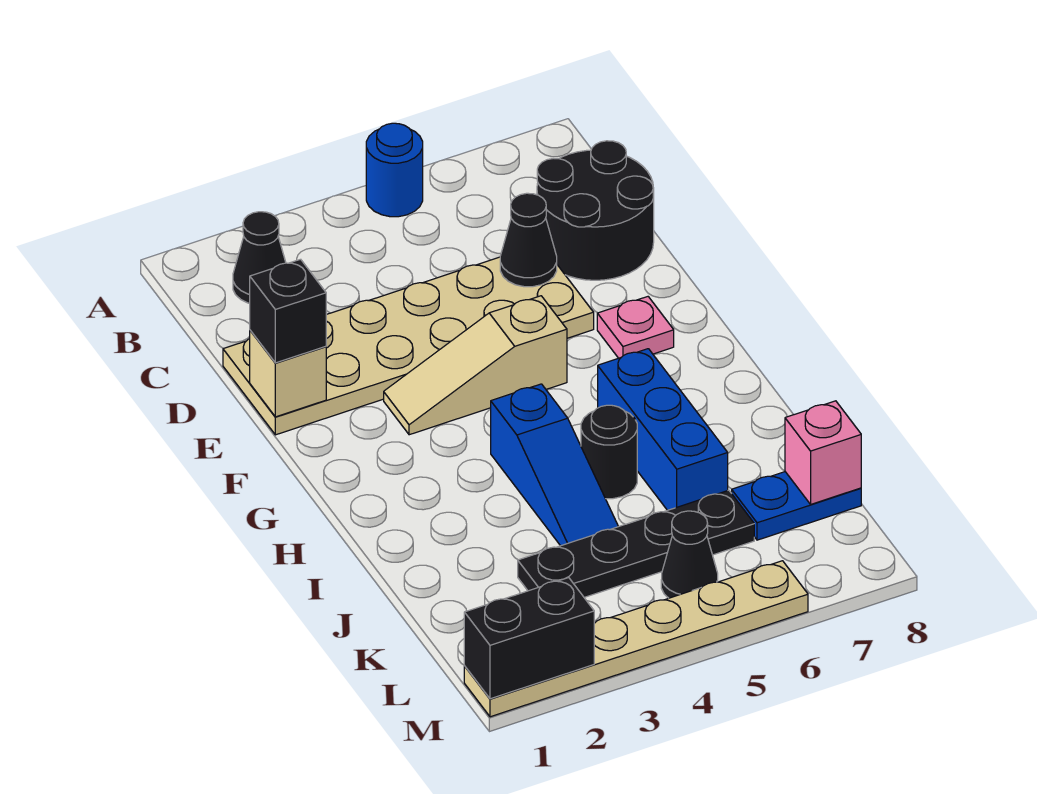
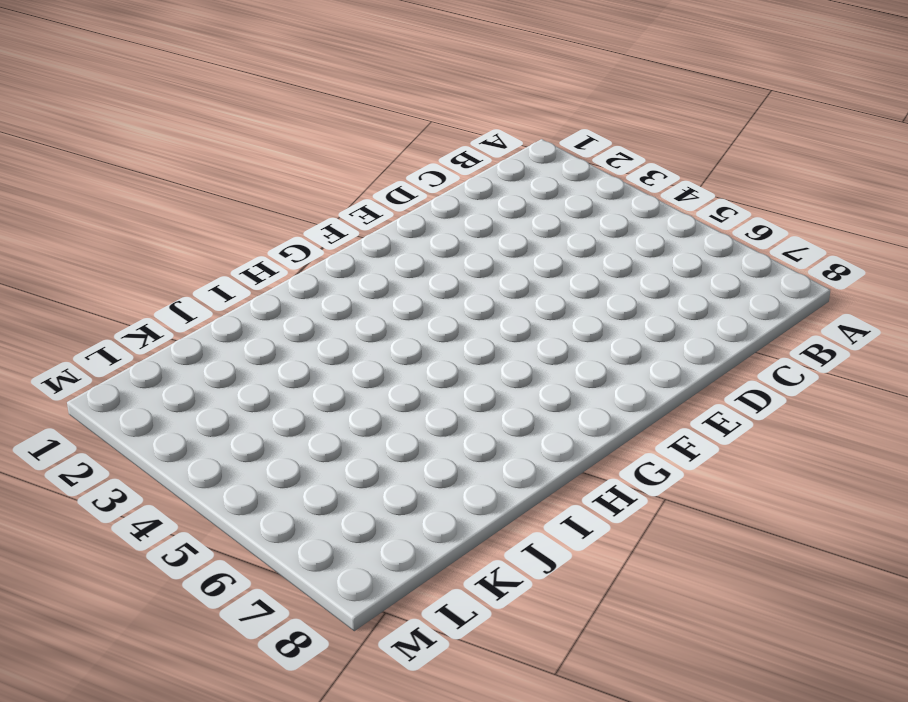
none -> blue 1x1 round brick [366,123,423,217]
none -> black 1x1 cone [233,212,286,303]
none -> black 2x2 round brick [537,141,654,280]

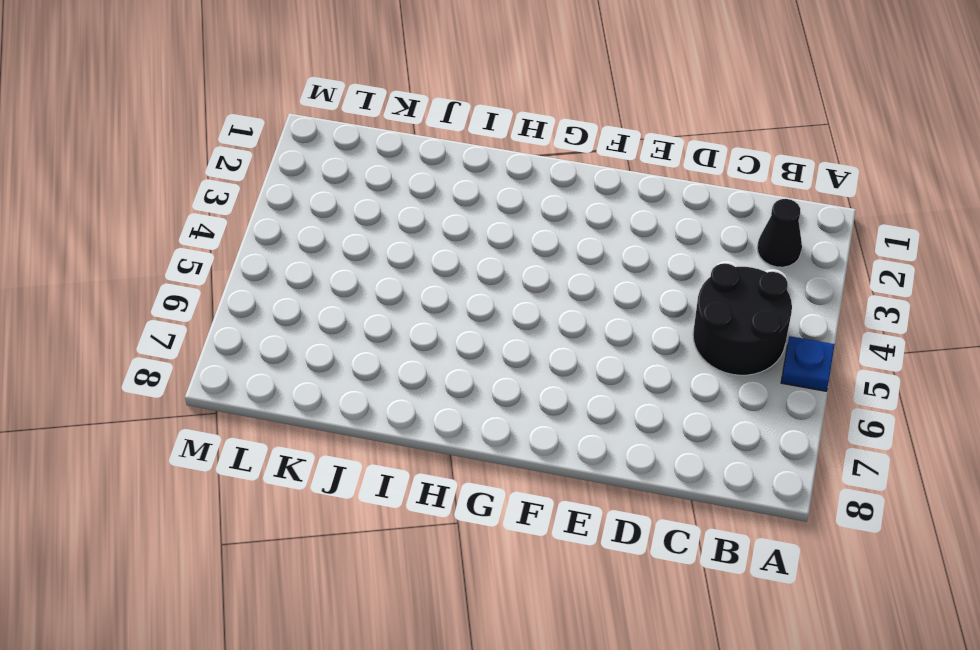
blue 1x1 plate [781,336,835,391] -> blue 1x1 round brick [366,123,423,217]
black 2x2 round brick [693,264,792,375] -> black 2x2 round brick moved to [537,141,654,280]
none -> tan 2x6 plate [223,257,594,435]
none -> tan 1x3 slope [384,296,567,435]
none -> pink 1x1 plate [597,297,674,358]

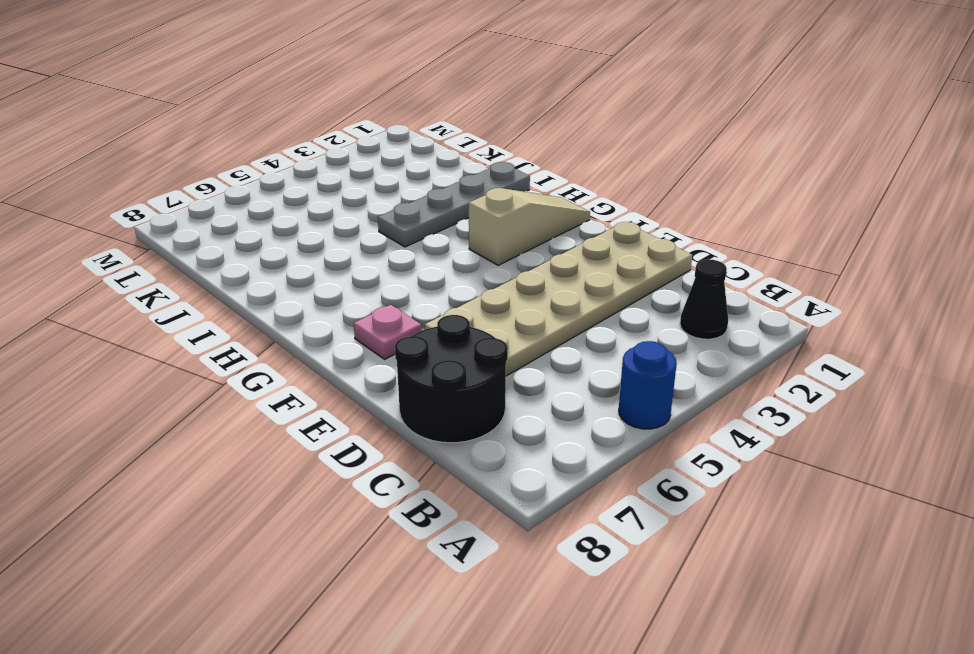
tan 1x3 slope [469,188,590,265] -> tan 1x3 slope moved to [384,296,567,435]
grey 1x4 plate [378,162,530,247] -> blue 1x3 slope [491,384,618,546]
none -> blue 1x3 brick [598,349,728,510]
none -> black 1x1 round brick [581,405,637,499]
none -> black 1x4 plate [518,490,754,597]

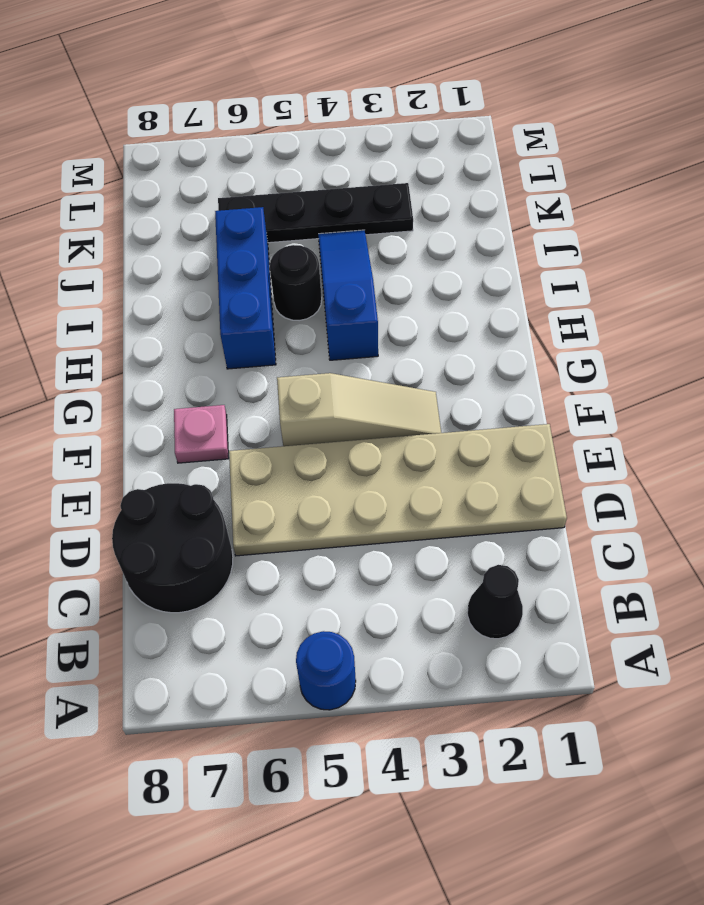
none -> blue 1x2 plate [732,472,861,540]
none -> black 1x1 cone [661,511,718,598]
none -> tan 1x6 plate [464,561,808,717]

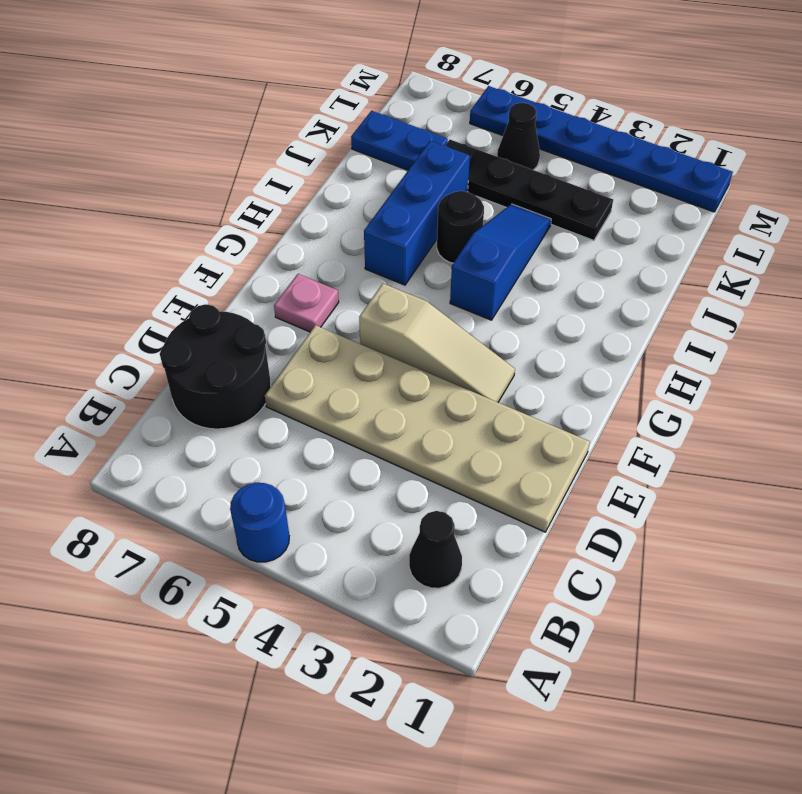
blue 1x6 plate [470,86,733,212] -> tan 1x6 plate [464,561,808,717]
none -> black 1x1 cone [500,193,557,287]
none -> tan 1x1 brick [250,330,326,417]
none -> pink 1x1 brick [785,401,861,504]

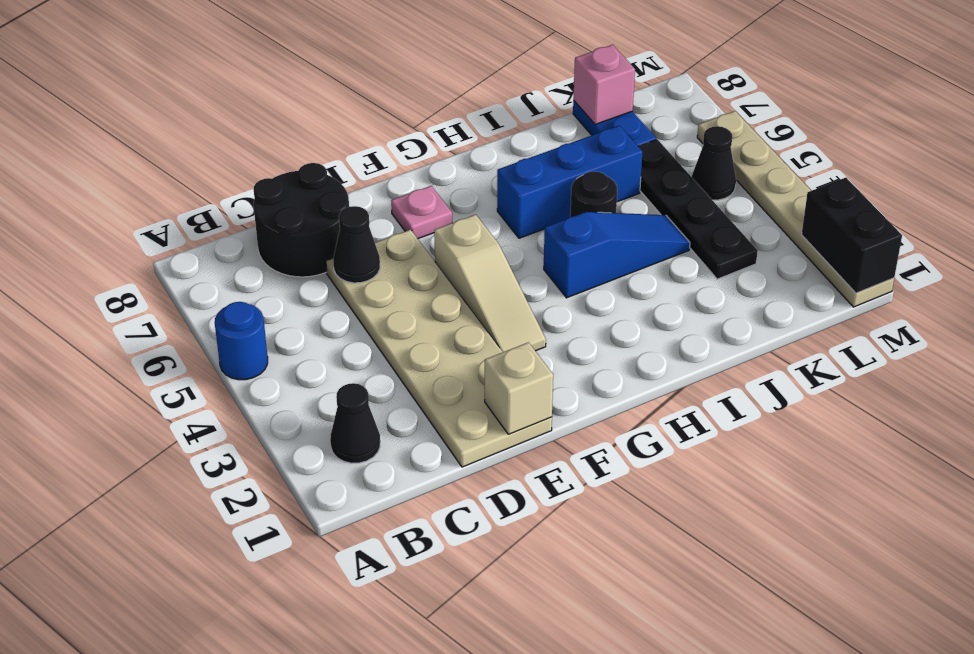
none -> black 1x1 brick [250,259,326,363]

